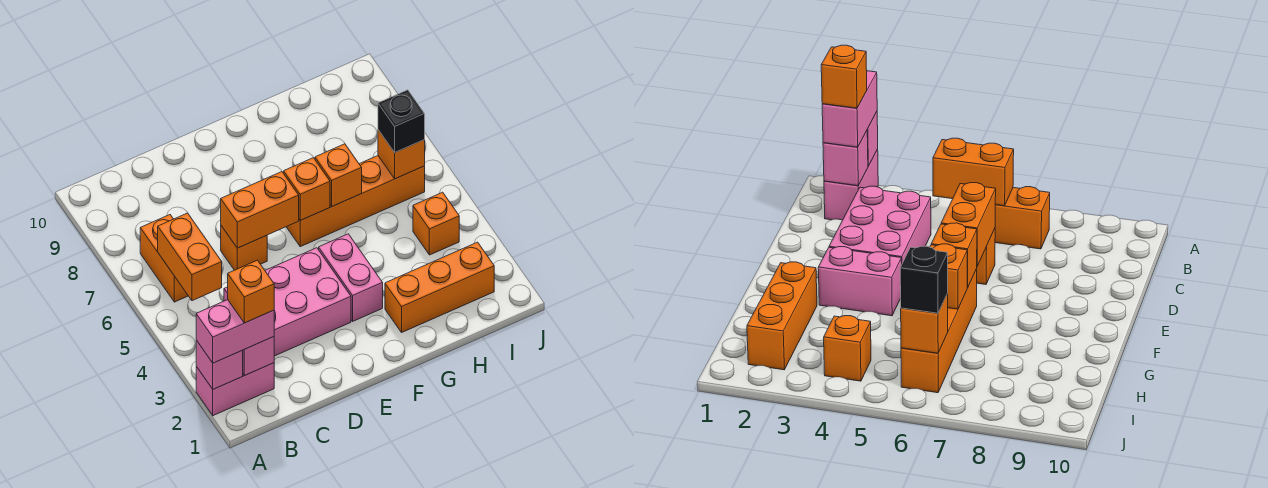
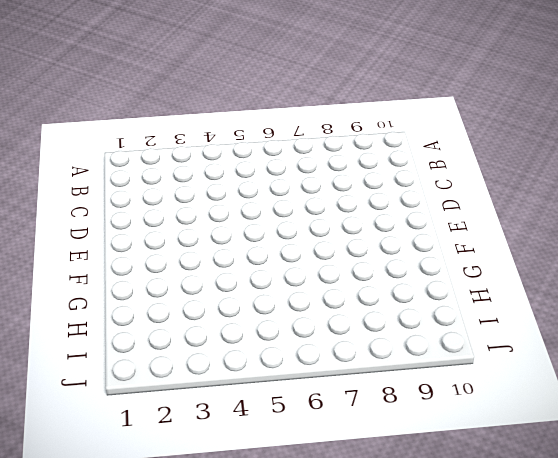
none -> pink 1x2 brick [196,363,274,416]
none -> orange 1x2 brick [140,215,188,302]
none -> pink 2x3 brick [224,248,351,356]

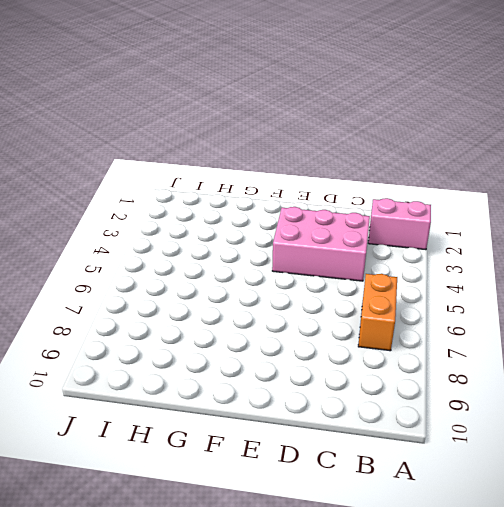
none -> orange 1x1 brick [221,226,267,270]
none -> pink 1x2 brick [319,234,383,321]
none -> orange 1x4 brick [287,156,425,247]

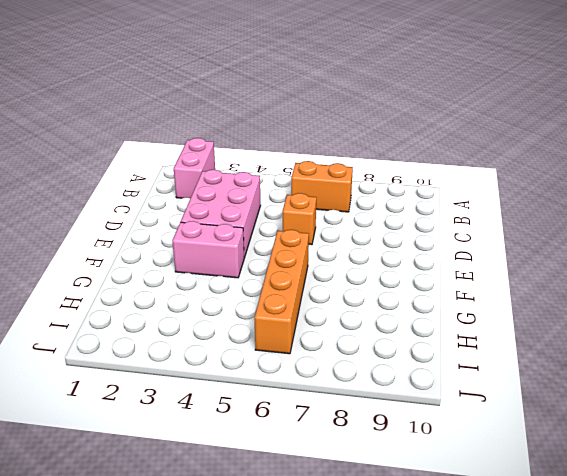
none -> orange 1x3 brick [385,242,494,332]
none -> orange 1x1 brick [413,192,459,255]
none -> pink 1x1 brick [196,340,243,389]

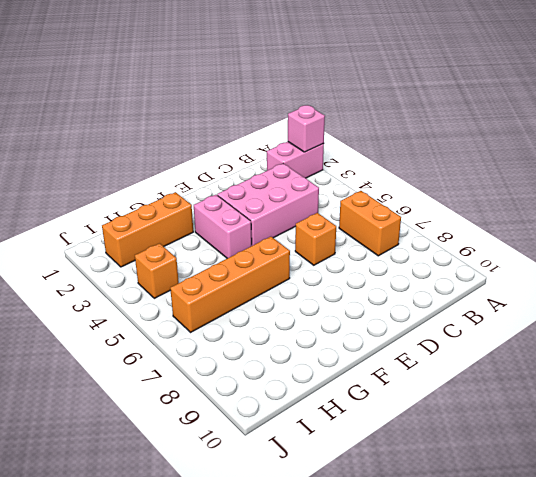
none -> pink 1x1 brick [243,337,274,376]
none -> orange 1x2 brick [158,213,222,301]
none -> orange 1x2 brick [221,172,299,248]

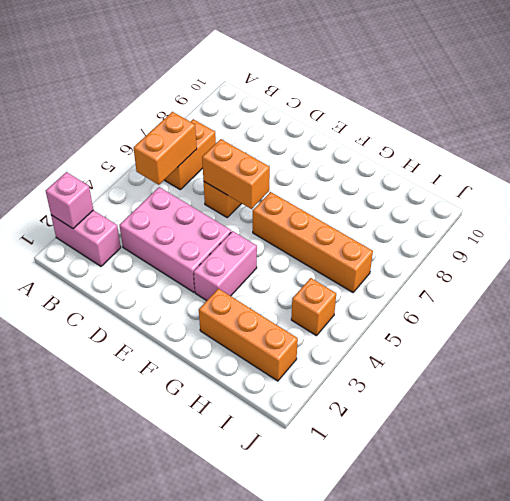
none -> pink 1x1 brick [243,337,274,376]
none -> orange 1x1 brick [284,158,330,220]
none -> orange 1x1 brick [315,144,362,206]

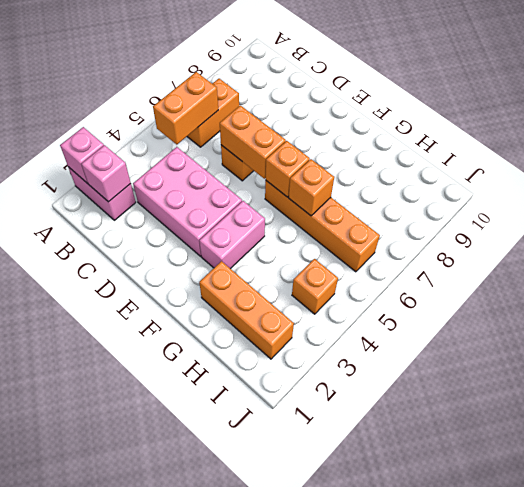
none -> orange 1x1 brick [378,130,425,179]
none -> pink 1x2 brick [196,300,274,363]
none -> black 1x1 brick [378,90,425,152]

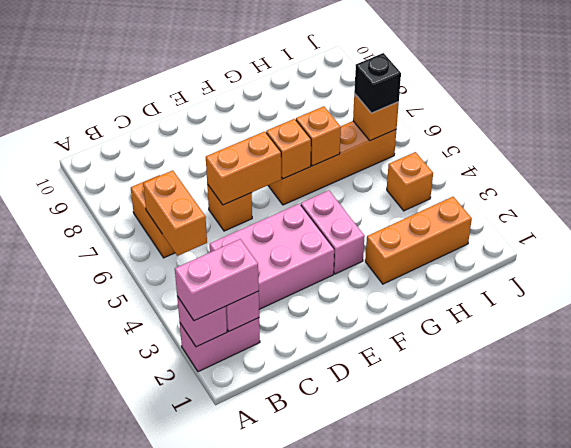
none -> orange 1x1 brick [228,260,274,323]

